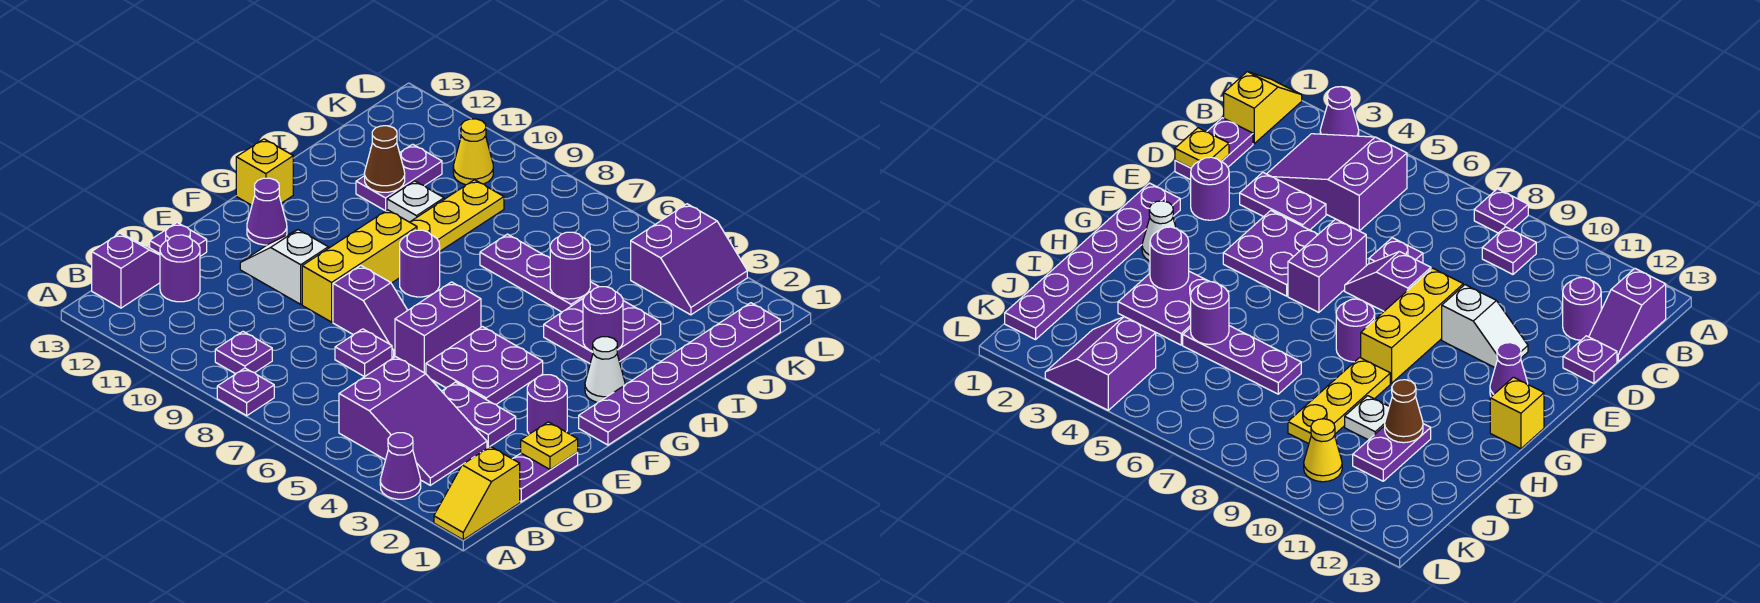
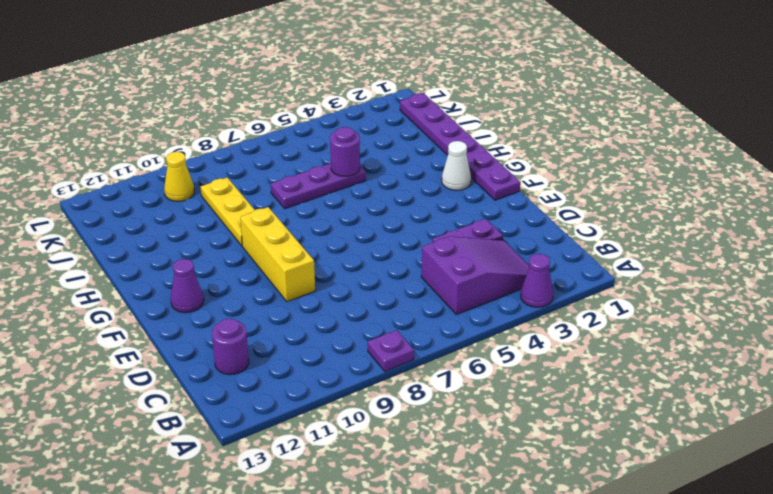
none -> yellow 1x2 slope [434,446,520,540]
none -> purple 1x1 plate [215,332,272,374]
none -> purple 1x2 slope [92,233,160,308]
none -> purple 1x2 plate [513,452,578,502]

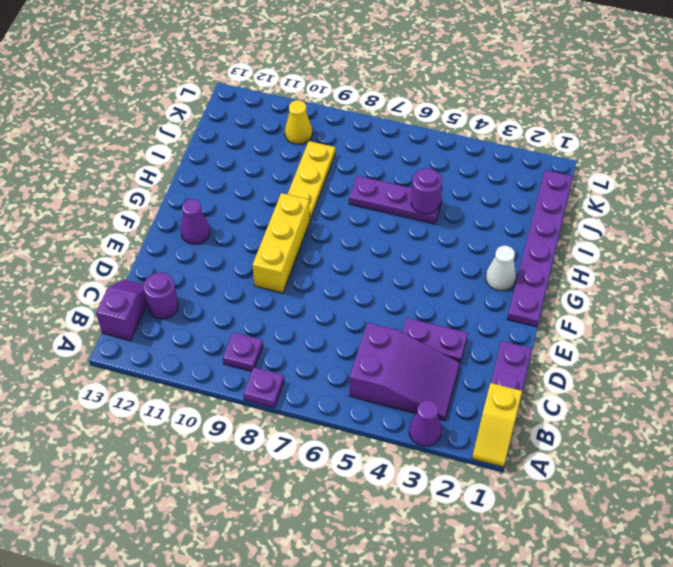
none -> purple 1x1 plate [335,329,392,377]
none -> purple 1x1 plate [150,223,207,256]
none -> purple 1x1 round brick [527,375,567,434]
none -> purple 2x2 plate [426,327,543,404]

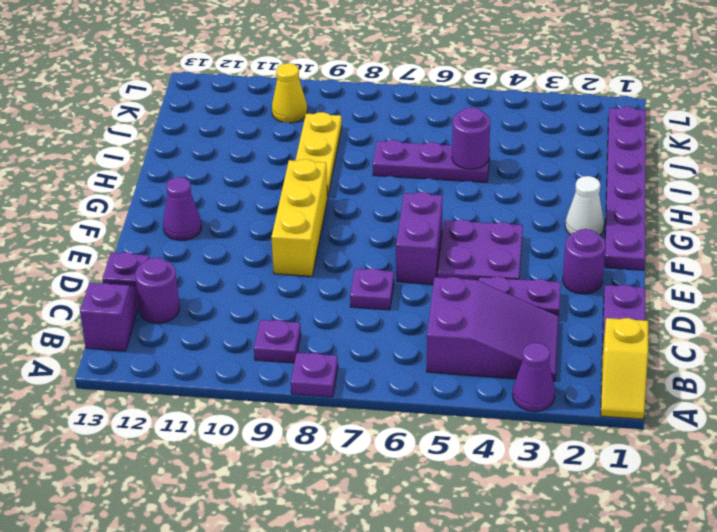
none -> purple 1x2 slope [333,266,408,358]
none -> white 1x2 slope [240,230,328,304]
none -> purple 1x1 round brick [400,230,440,297]
none -> yellow 1x1 brick [236,139,293,205]

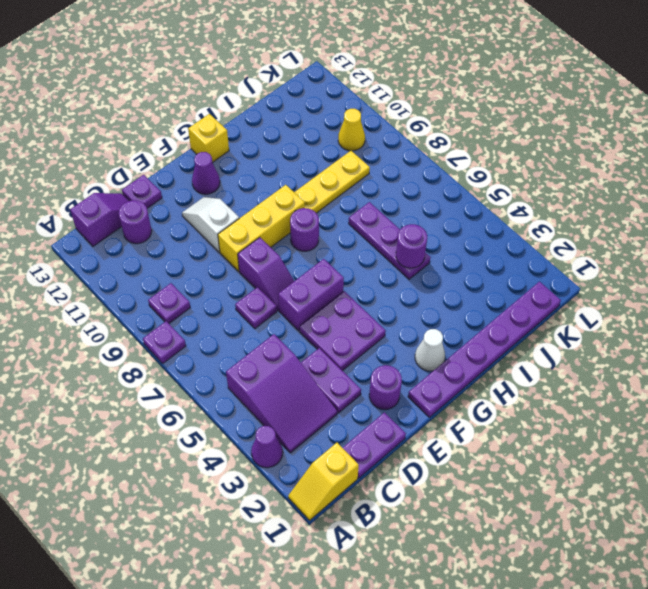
none -> purple 2x2 plate [544,298,661,364]
none -> white 1x1 plate [387,181,444,222]
none -> purple 1x2 plate [356,144,442,211]
none -> purple 2x2 slope [631,204,747,315]

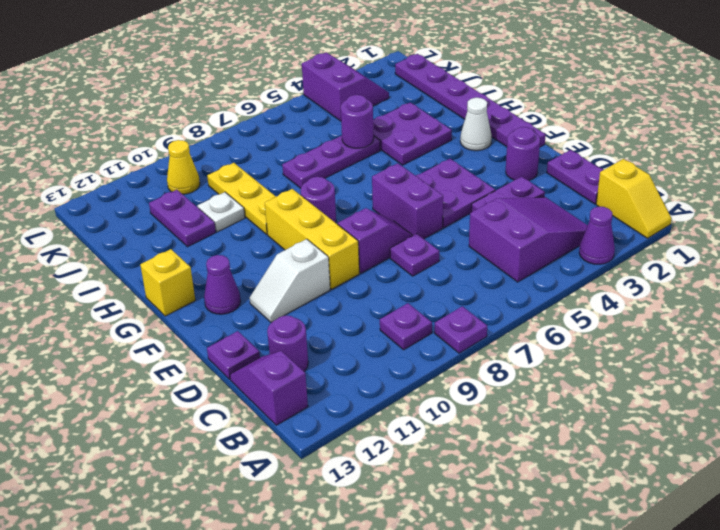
none -> yellow 1x1 plate [521,422,578,470]
none -> purple 1x1 round brick [583,287,623,351]
none -> brown 1x1 cone [365,126,405,192]

